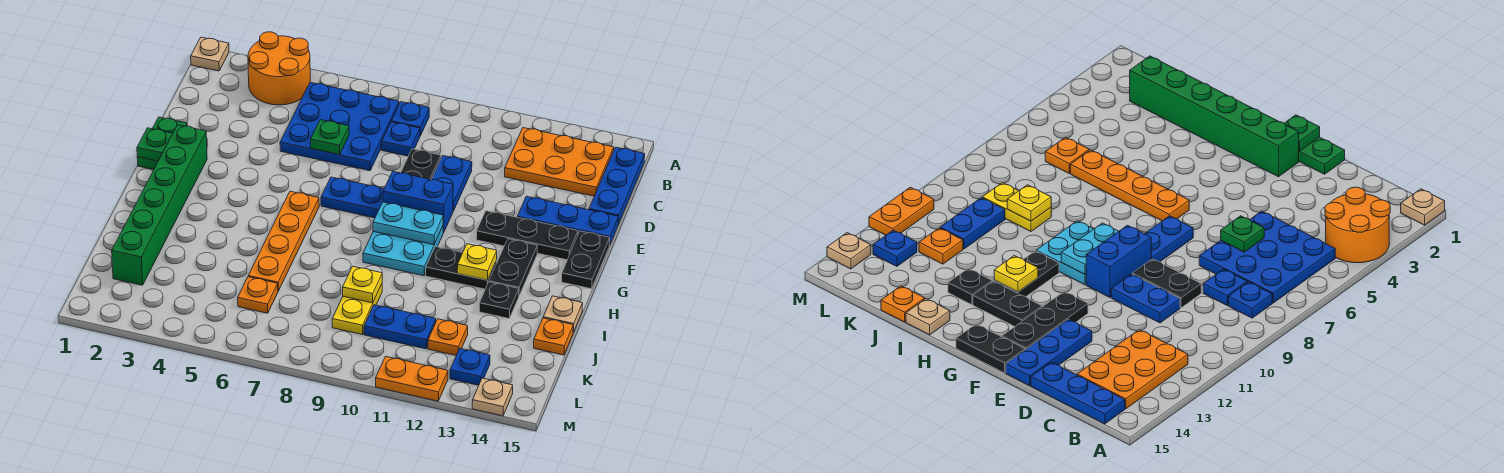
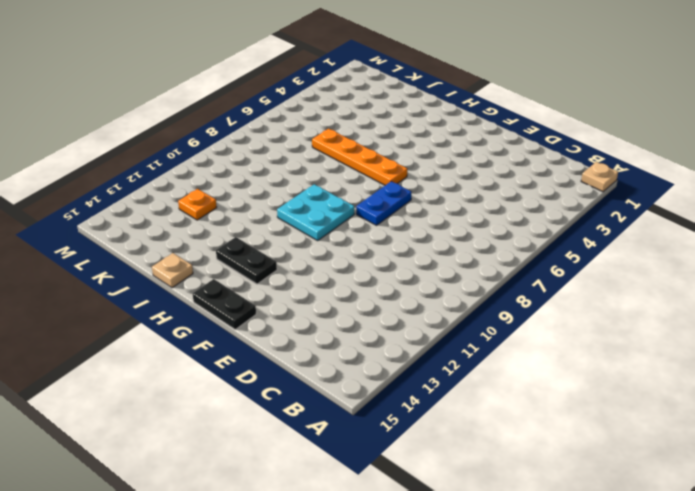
none -> orange 2x2 round brick [248,32,310,105]
none -> blue 3x3 plate [280,82,399,171]
none -> blue 1x1 plate [391,102,429,136]
none -> orange 2x3 plate [505,128,614,196]

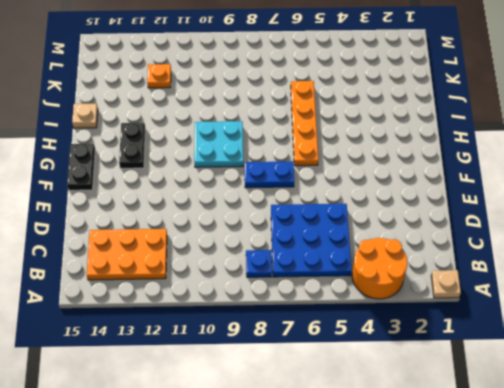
none -> blue 1x3 plate [589,147,645,224]
none -> blue 1x1 plate [382,122,420,156]
none -> black 1x2 plate [401,149,441,179]
none -> blue 1x2 plate [431,156,472,211]

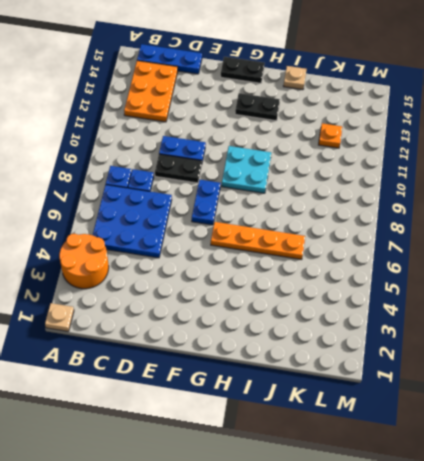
none -> green 1x2 plate [137,117,187,170]
none -> blue 1x3 plate [517,196,619,245]
none -> green 1x6 brick [112,125,207,285]
none -> blue 1x2 brick [383,171,453,233]

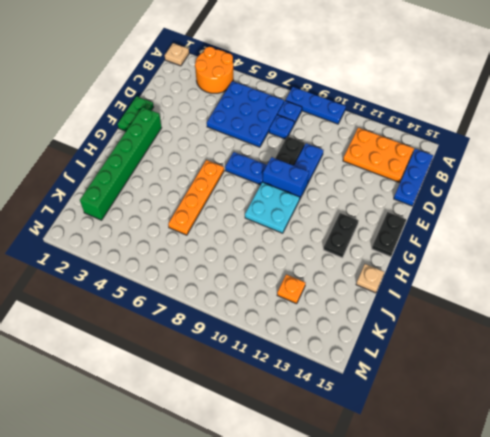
blue 1x3 plate [285,87,346,124] -> blue 1x3 plate moved to [517,196,619,245]
none -> black 1x3 plate [476,211,578,260]
none -> black 1x2 plate [426,246,497,289]
none -> black 1x1 plate [479,282,519,318]
none -> yellow 1x2 plate [332,284,382,335]

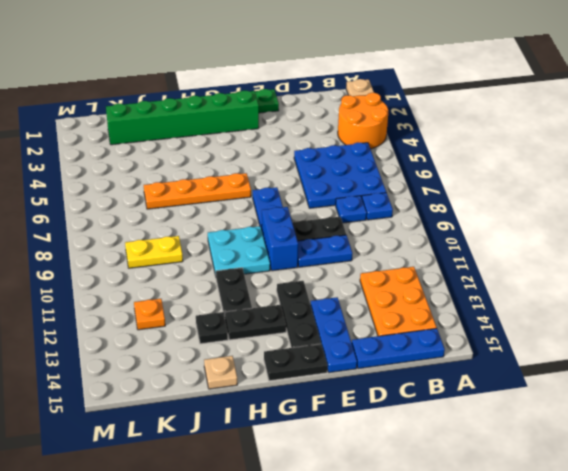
none -> orange 1x1 plate [534,318,573,355]
none -> orange 1x1 plate [238,277,278,313]
none -> blue 1x2 plate [364,305,436,349]
none -> blue 1x1 plate [450,348,490,385]

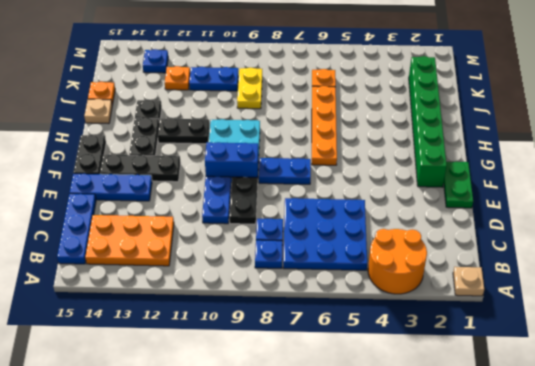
none -> orange 1x2 plate [376,356,448,401]
none -> tan 1x1 plate [472,378,513,416]
none -> green 1x1 plate [311,120,349,155]
none -> green 1x1 plate [137,128,173,161]

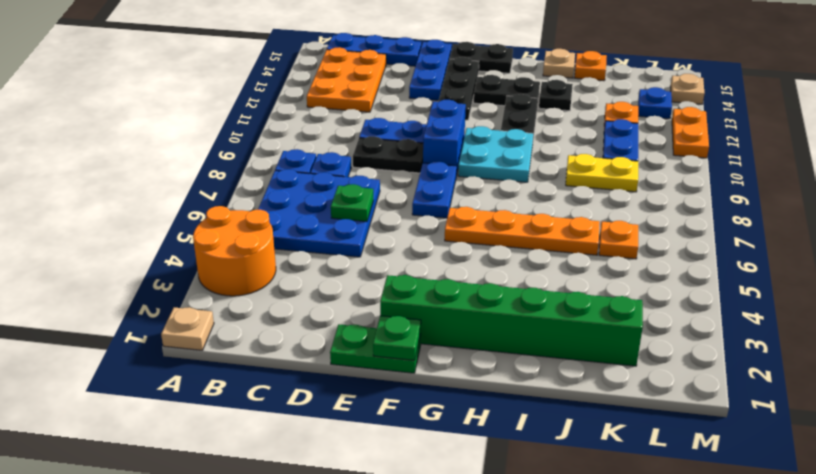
none -> cyan 1x2 plate [373,202,443,245]
none -> yellow 1x1 plate [457,244,497,280]
none -> yellow 1x1 plate [343,266,382,303]

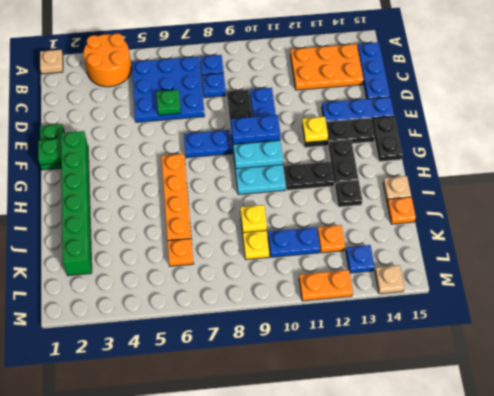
yellow 1x1 plate [302,117,328,142] -> yellow 1x1 plate moved to [457,244,497,280]

